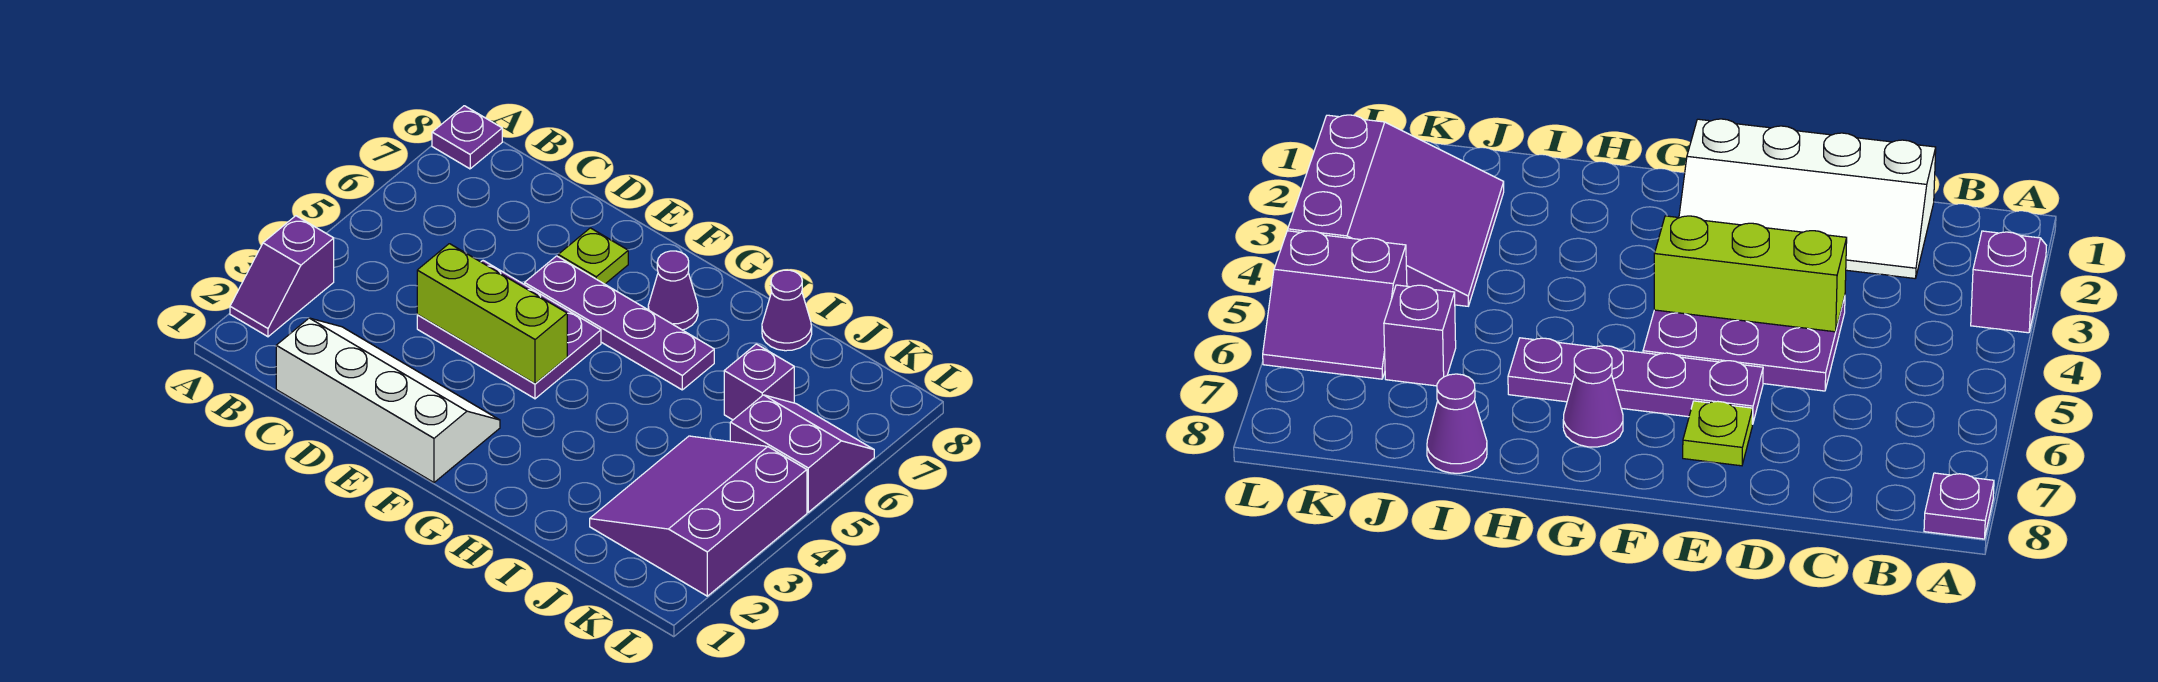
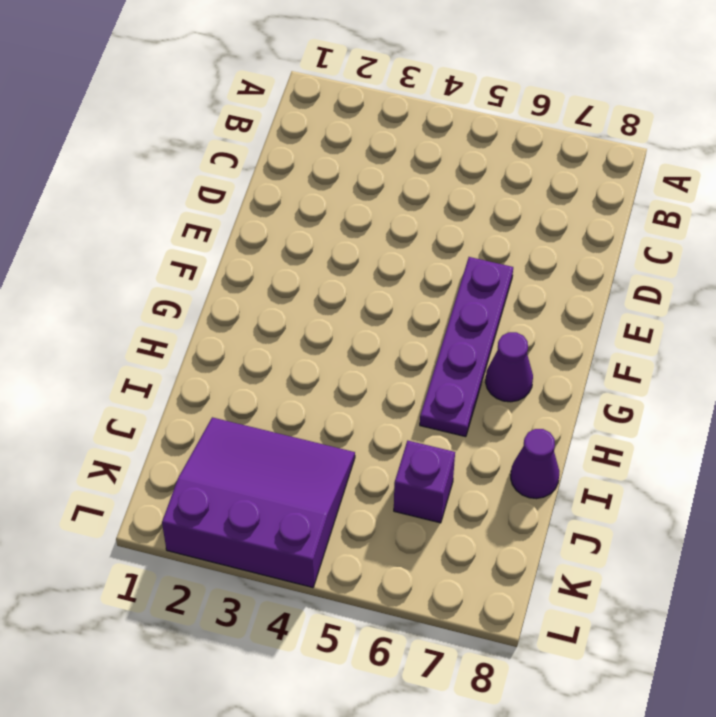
none -> purple 1x2 slope [230,216,334,337]
none -> purple 1x1 plate [432,106,502,169]
none -> white 2x4 slope [276,318,500,482]

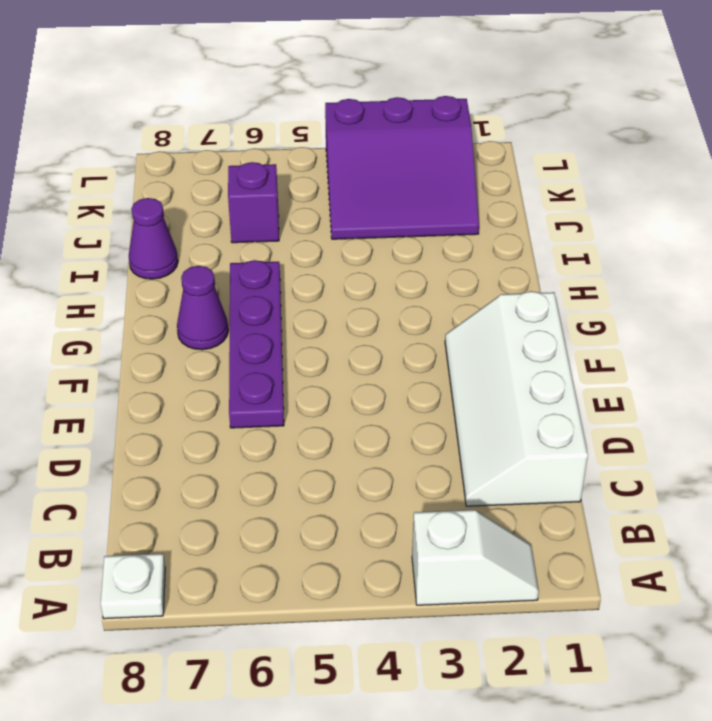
white 1x2 slope [412,510,539,605] -> purple 1x2 slope [230,216,334,337]
white 1x1 plate [101,554,165,619] -> purple 1x1 plate [432,106,502,169]
none -> purple 2x3 plate [417,261,601,399]
none -> lime 1x1 plate [558,228,628,284]
none -> purple 2x2 slope [730,395,874,512]

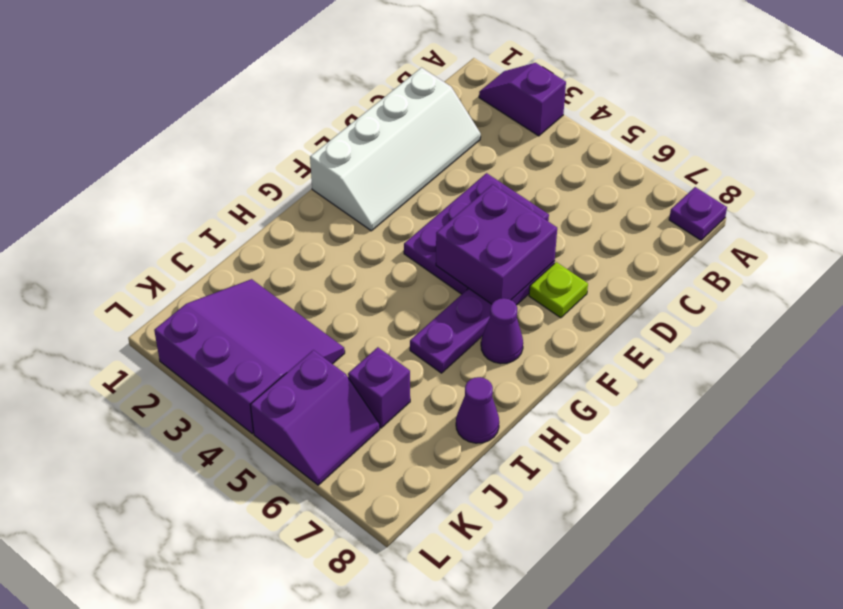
purple 2x2 brick [436,184,557,304] -> none
none -> lime 1x3 brick [417,244,567,384]

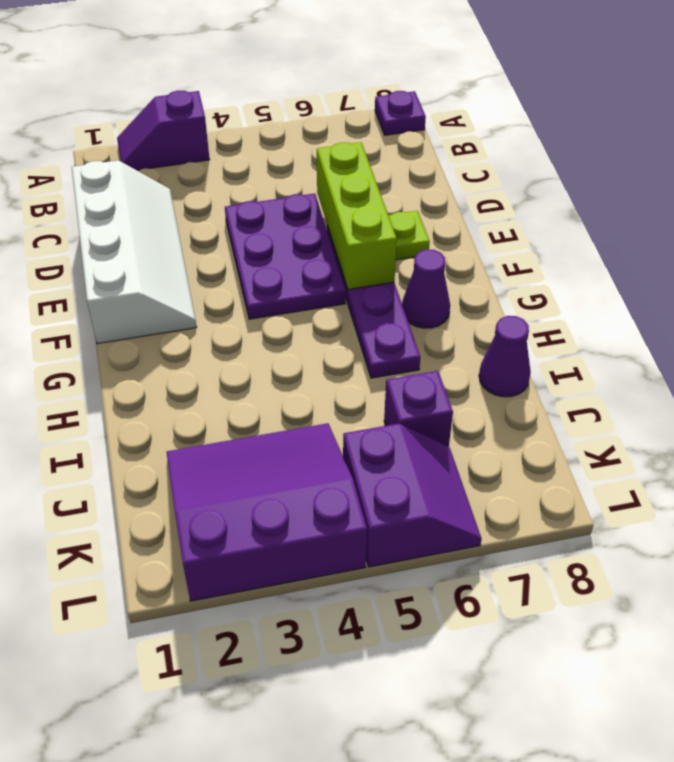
lime 1x3 brick [317,142,397,289] -> lime 1x3 brick moved to [417,244,567,384]

